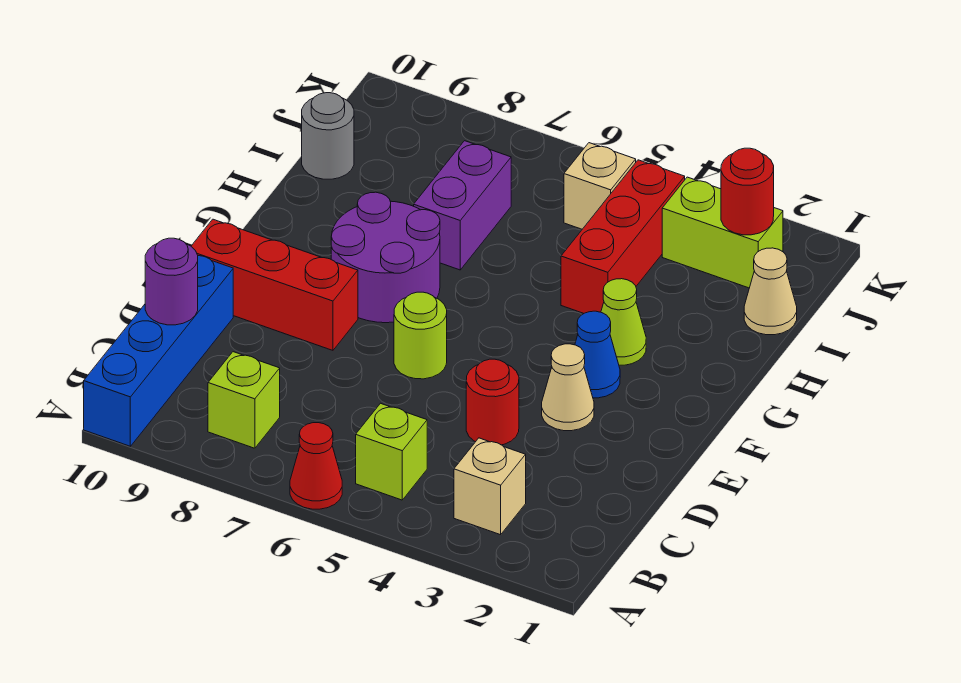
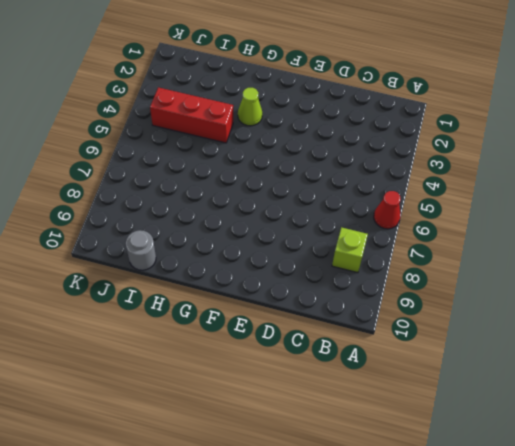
none -> blue 1x4 brick [84,256,233,446]
none -> tan 1x1 brick [454,438,526,535]
none -> lime 1x1 brick [356,403,427,500]

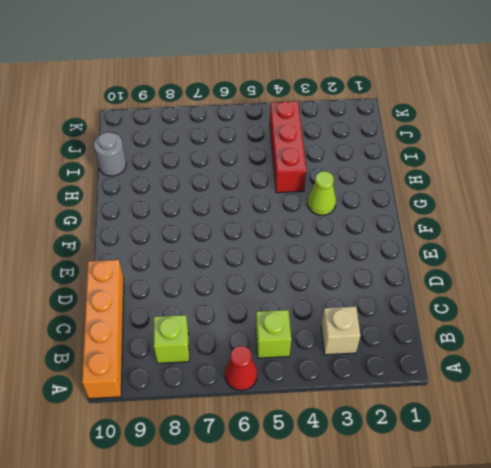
orange 1x4 brick [82,260,124,399] -> blue 1x4 brick [84,256,233,446]
none -> red 1x1 round brick [466,359,519,445]
none -> tan 1x1 cone [542,344,594,431]
none -> lime 1x1 round brick [394,292,447,379]

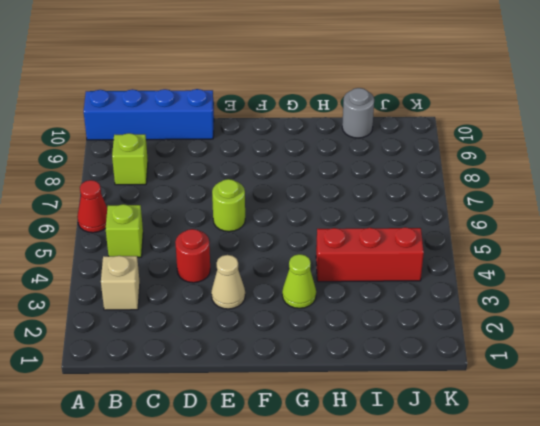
none -> red 1x3 brick [191,219,358,350]
none -> blue 1x1 cone [575,311,620,398]
none -> purple 2x2 round brick [331,192,440,323]

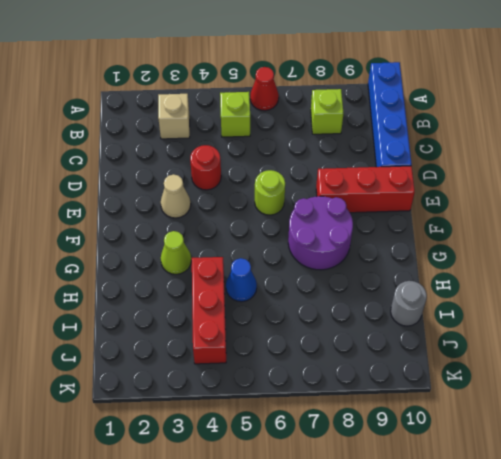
blue 1x1 cone [226,258,257,302] -> blue 1x1 cone moved to [575,311,620,398]
none -> purple 1x2 brick [414,141,511,270]
none -> tan 1x1 cone [744,248,797,335]
none -> lime 1x2 brick [662,177,783,288]

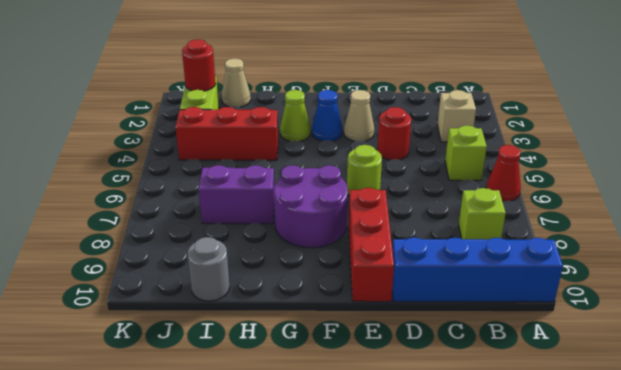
none -> tan 1x1 brick [564,143,636,229]
none -> purple 1x1 round brick [145,238,198,325]

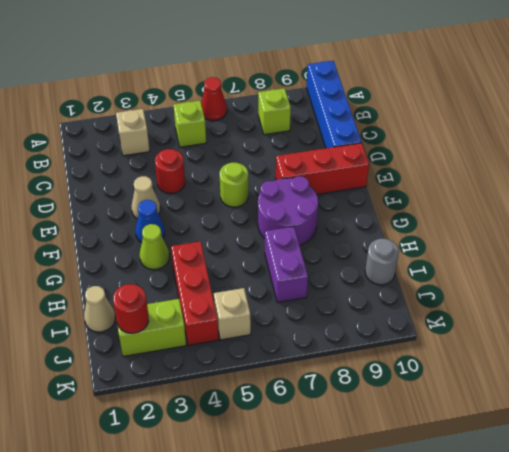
none -> purple 1x1 round brick [145,238,198,325]

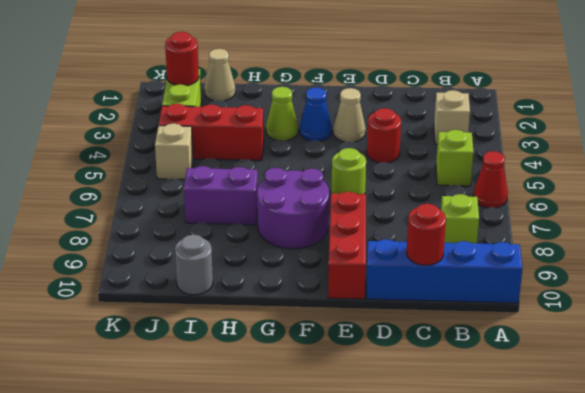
red 1x1 round brick [407,204,446,265] -> purple 1x1 round brick [145,238,198,325]

